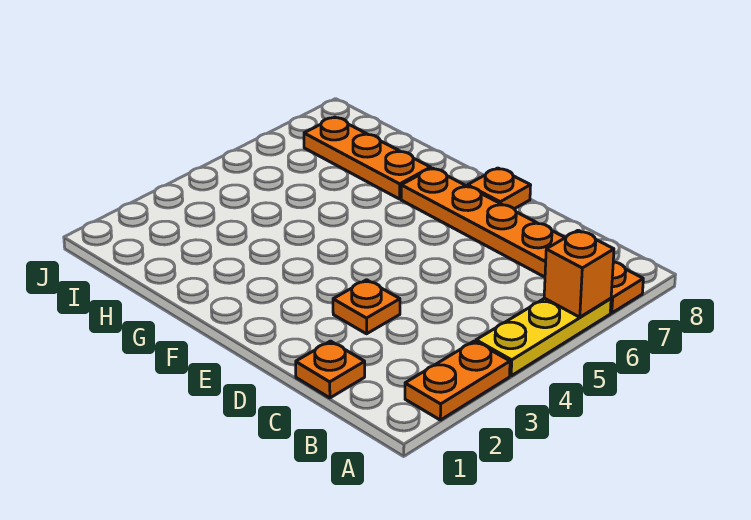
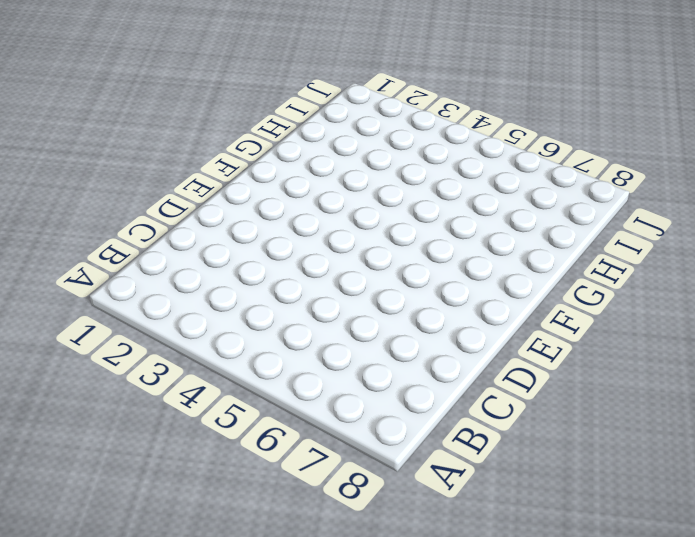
none -> orange 1x2 plate [405,341,510,420]
none -> yellow 1x3 plate [476,298,611,376]

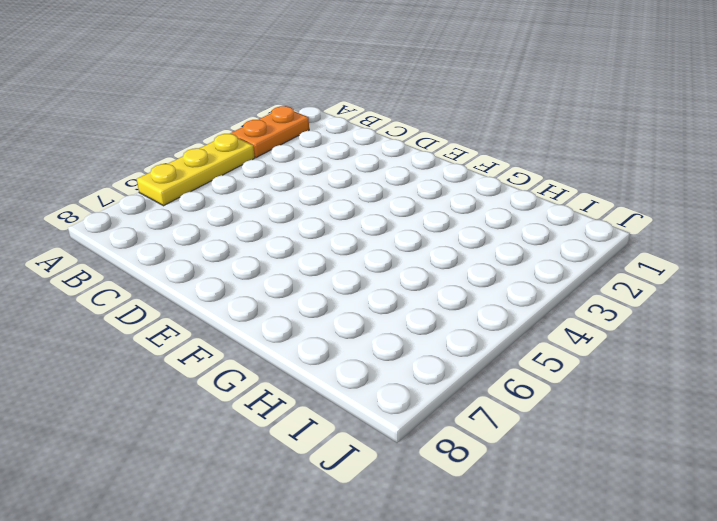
none -> orange 1x6 plate [401,168,643,313]
none -> orange 1x1 plate [296,341,365,398]

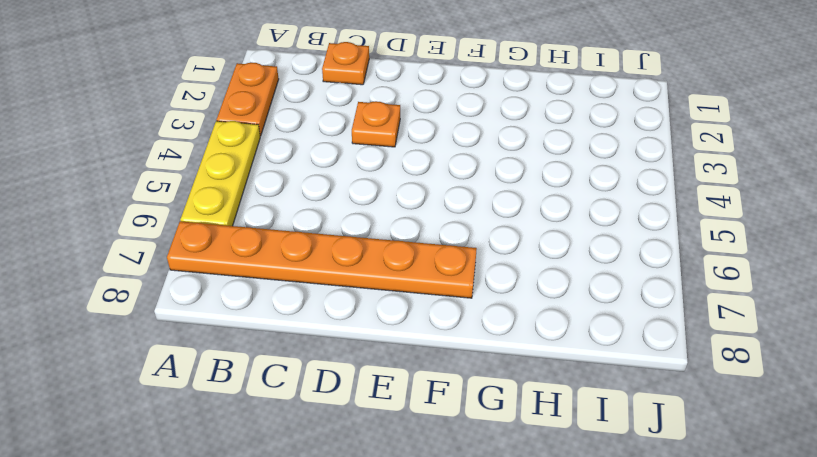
none -> orange 1x1 plate [468,168,531,209]
none -> orange 1x3 plate [304,117,431,199]

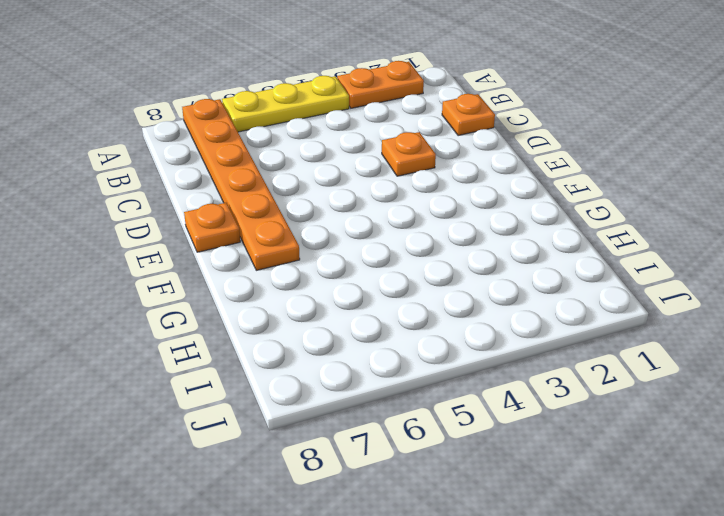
none -> orange 1x3 plate [304,117,431,199]
none -> orange 1x1 brick [544,230,614,317]

